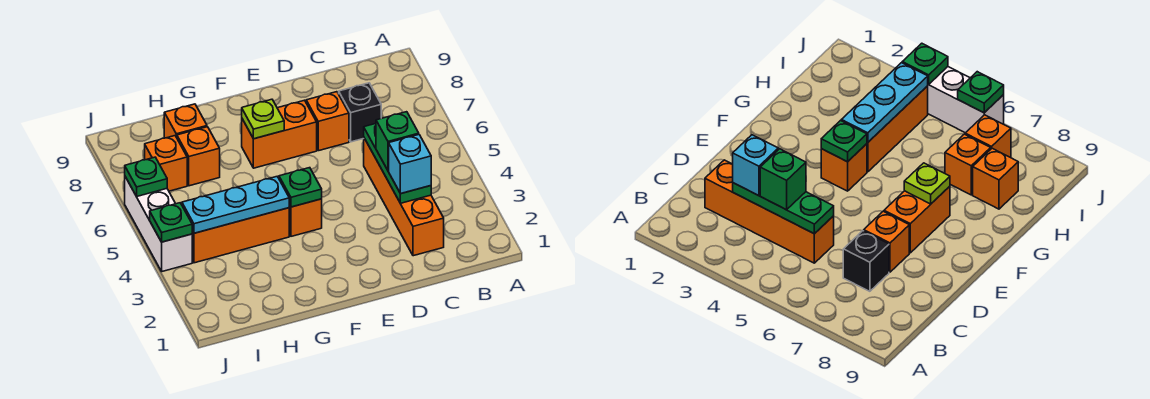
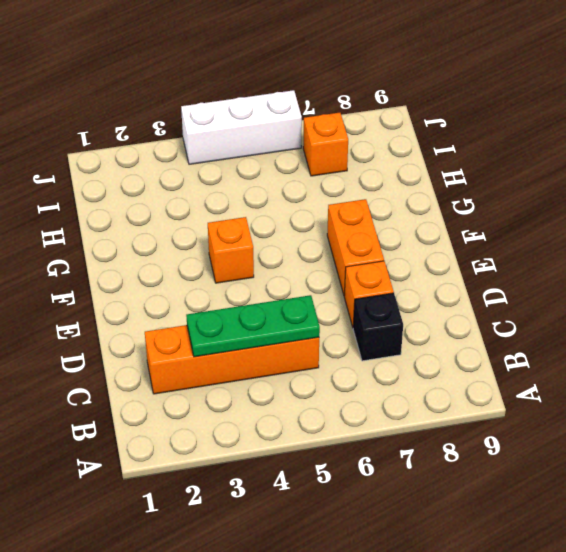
none -> orange 1x3 brick [192,208,289,263]
none -> orange 1x1 brick [177,127,220,186]
none -> orange 1x1 brick [164,104,207,138]

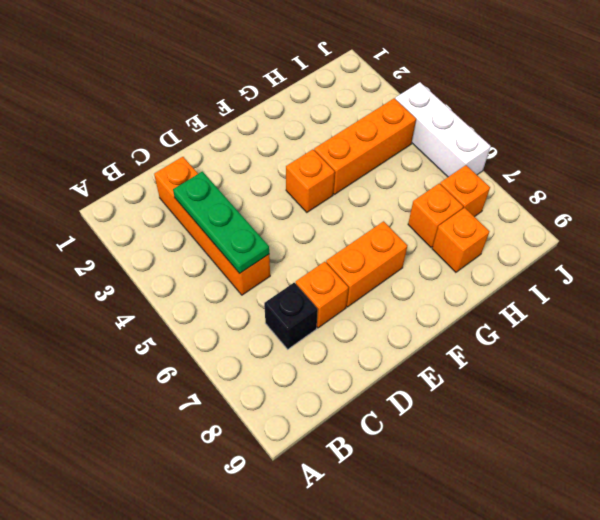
none -> green 1x1 plate [279,168,322,207]
none -> lime 1x1 plate [242,99,284,139]
none -> cyan 1x3 plate [182,177,289,233]

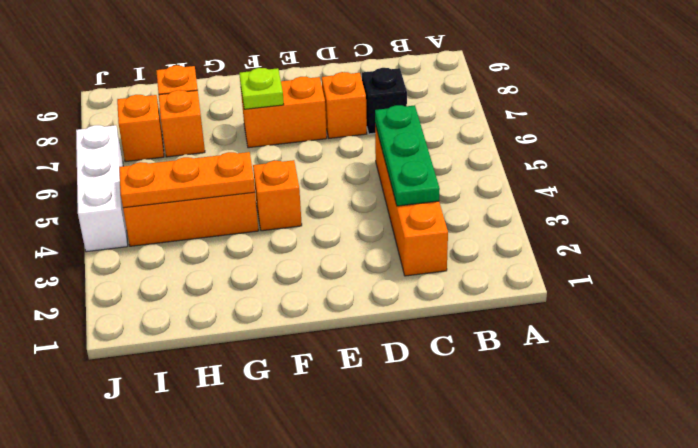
orange 1x3 plate [119,152,255,208] -> cyan 1x3 plate [182,177,289,233]
none -> green 1x1 plate [279,168,322,207]
none -> green 1x1 plate [150,203,193,242]
none -> green 1x1 plate [125,157,167,196]

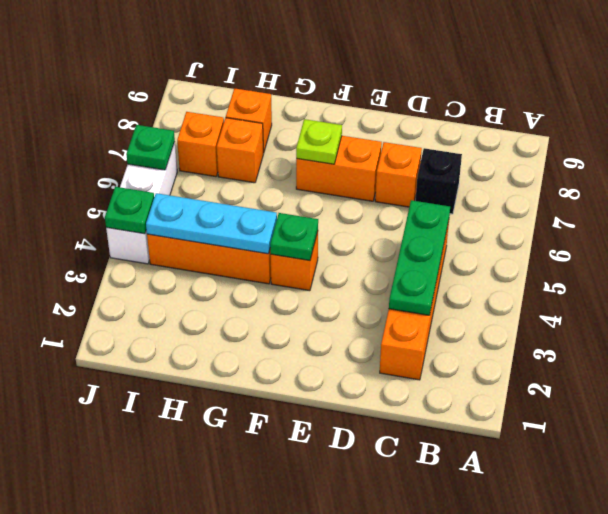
none -> cyan 1x1 brick [389,135,431,194]
none -> green 1x1 brick [376,112,419,171]

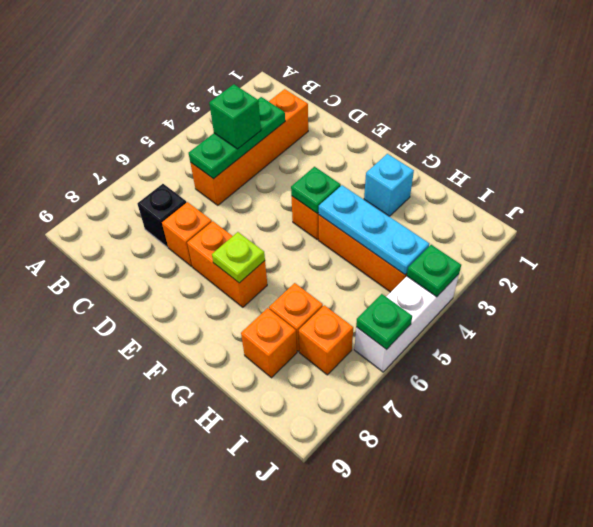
cyan 1x1 brick [364,154,414,216] -> cyan 1x1 brick moved to [389,135,431,194]

